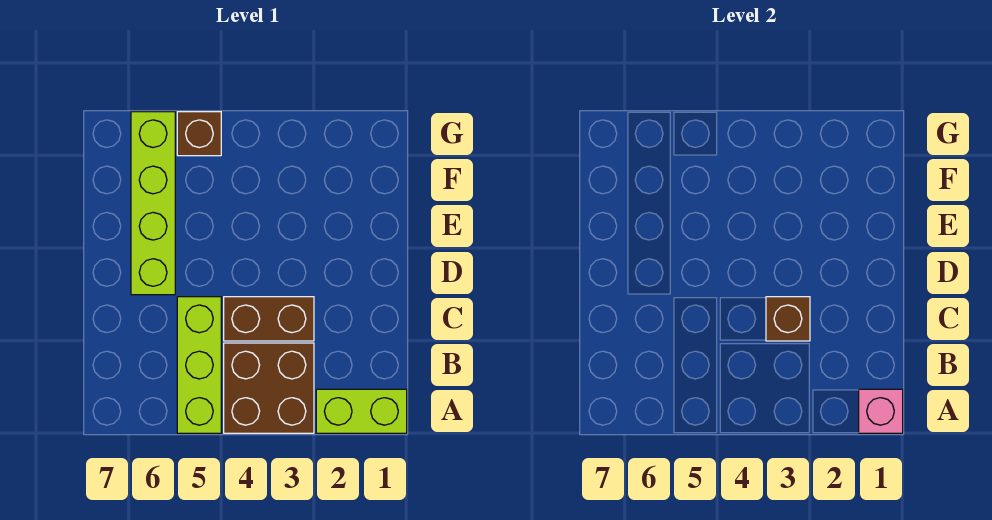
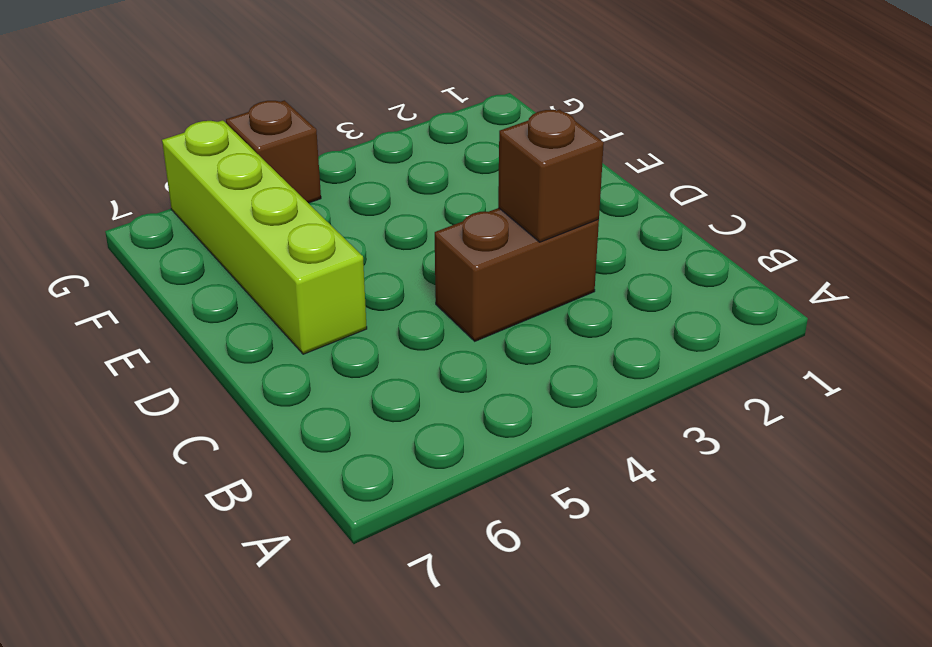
none -> lime 1x2 brick [316,389,407,433]
none -> brown 2x2 brick [224,343,314,433]

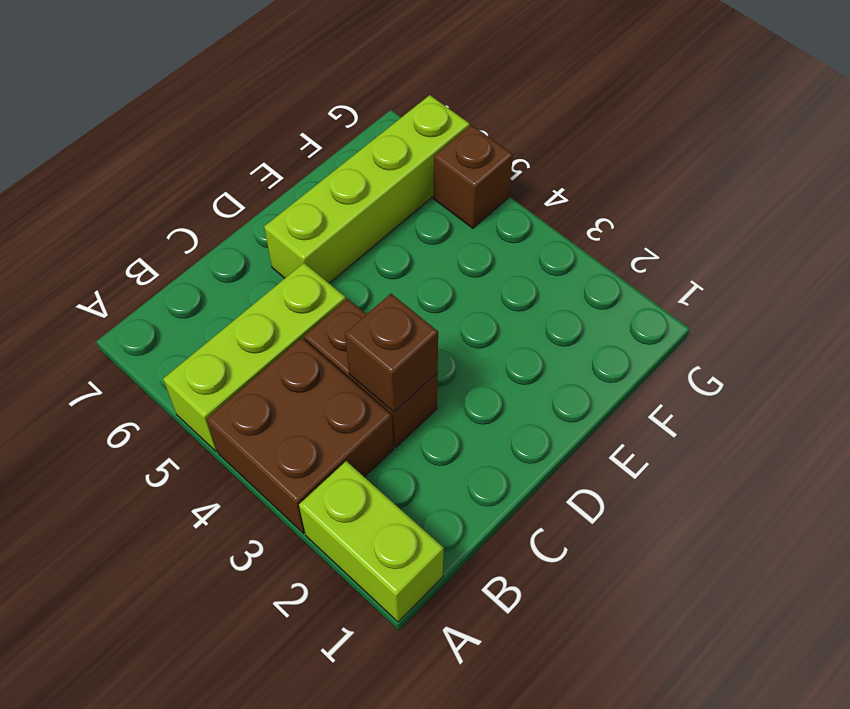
none -> pink 1x1 brick [859,389,903,433]

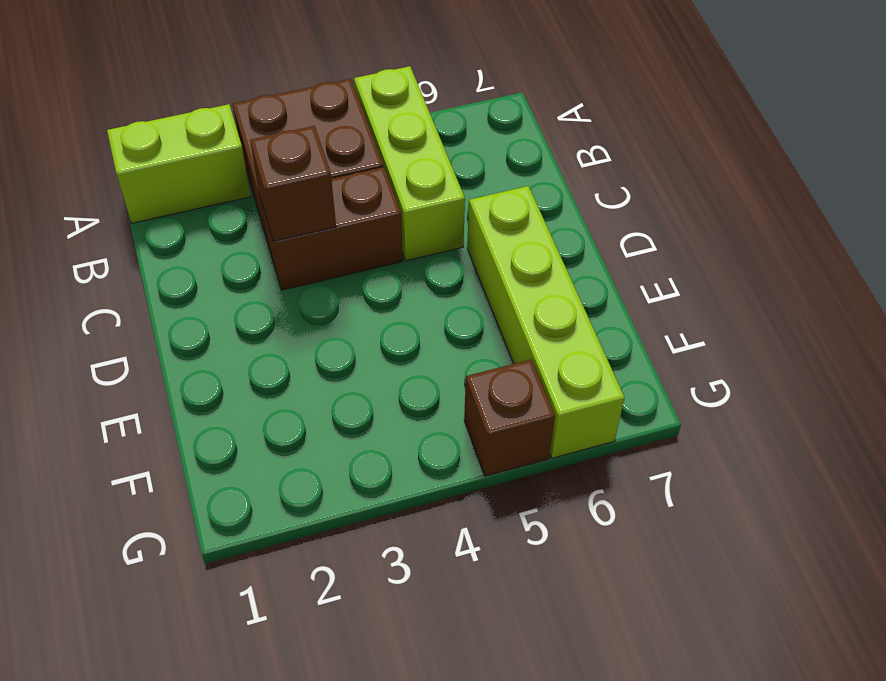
none -> pink 1x1 brick [859,389,903,433]

